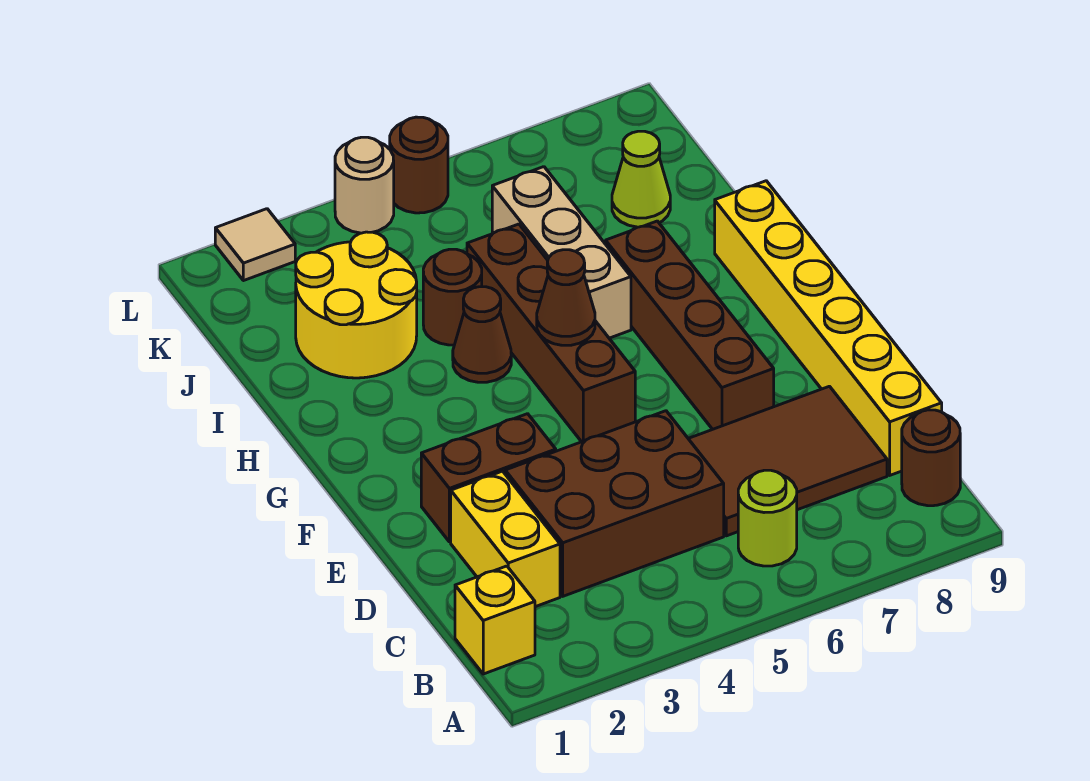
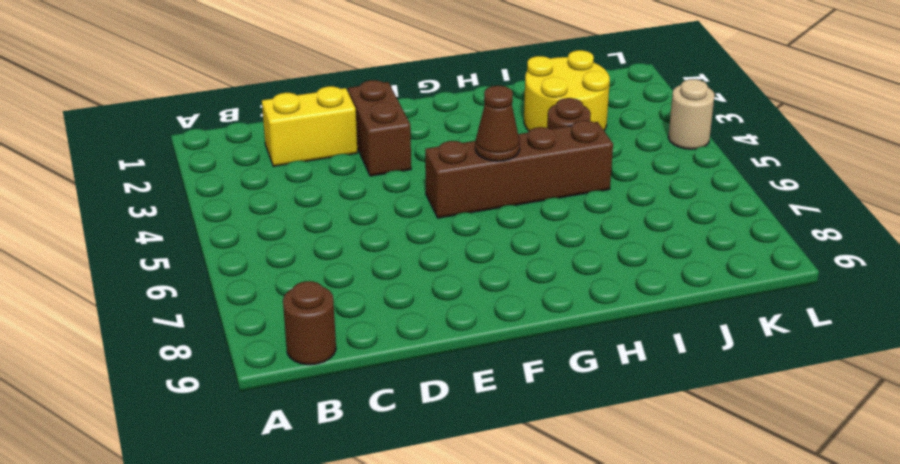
none -> yellow 1x1 brick [455,566,535,674]
none -> lime 1x1 round brick [738,470,797,566]
none -> brown 2x3 brick [505,411,724,596]

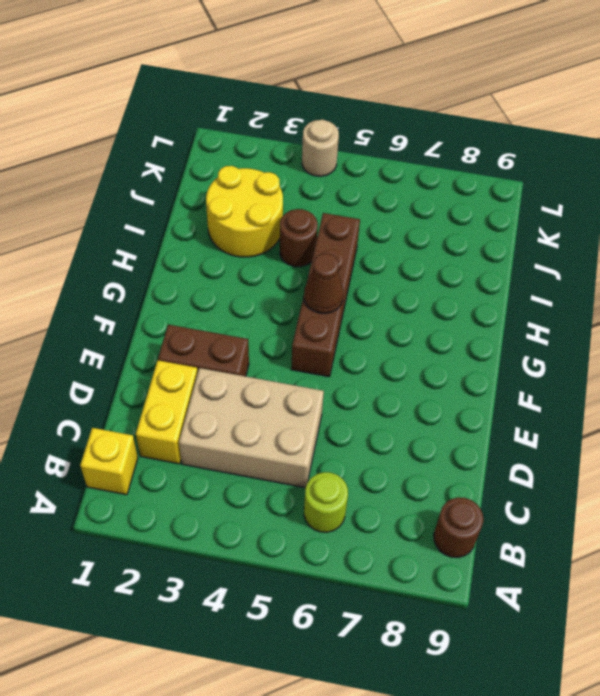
tan 2x3 brick [179,368,324,488] -> brown 2x3 brick [505,411,724,596]
none -> brown 2x3 tile [688,386,887,536]
none -> yellow 1x6 brick [715,181,942,475]
none -> brown 1x4 brick [606,221,774,429]

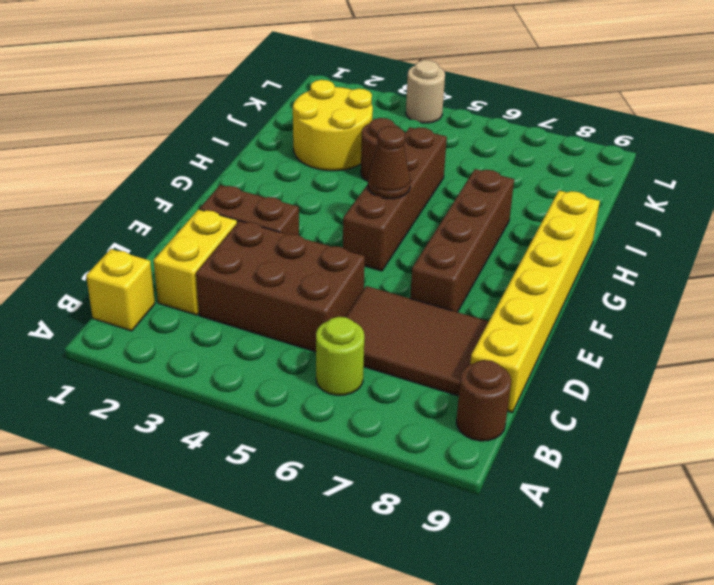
none -> brown 1x1 cone [453,287,511,382]
none -> tan 1x3 brick [492,167,631,338]
none -> lime 1x1 cone [612,131,670,227]

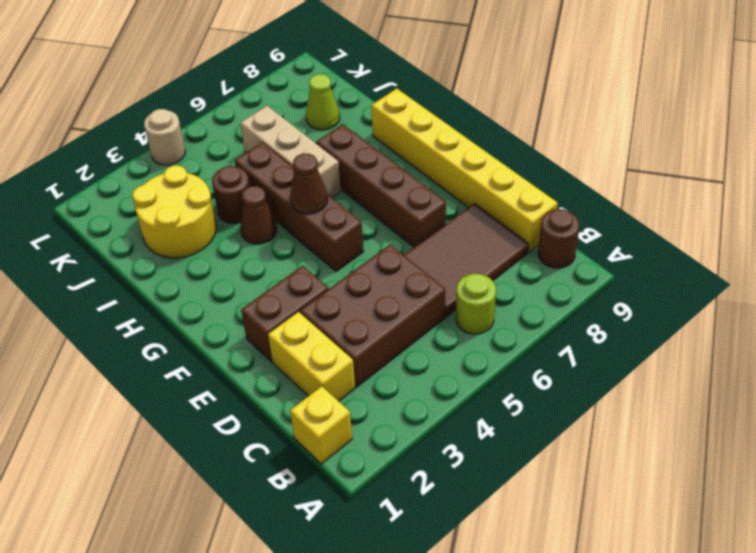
none -> tan 1x1 tile [215,209,295,281]
none -> brown 1x1 round brick [390,117,448,213]

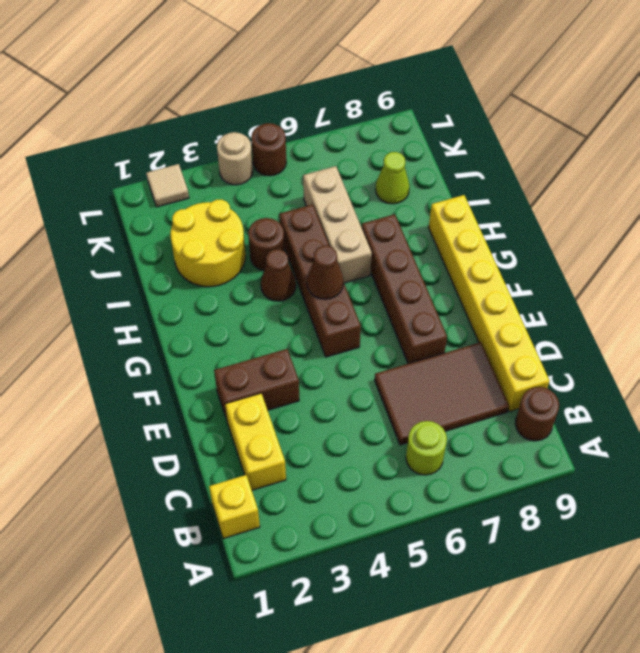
none -> brown 2x3 brick [505,411,724,596]

